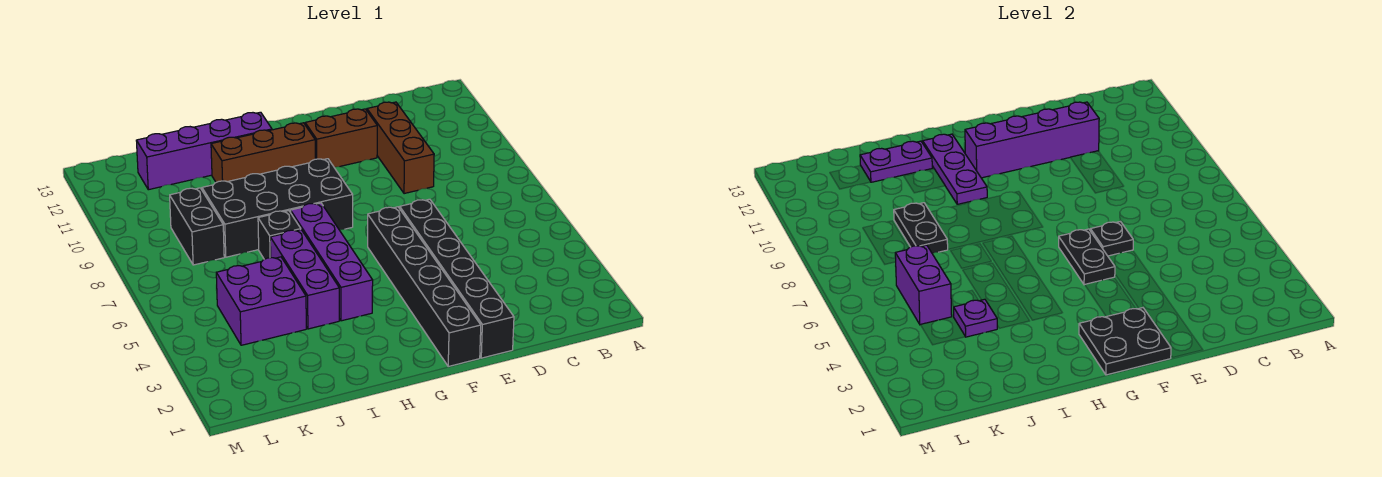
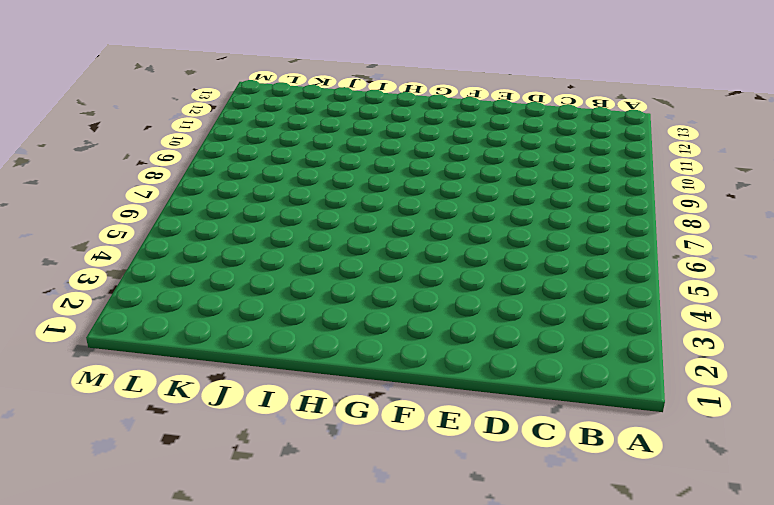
none -> brown 1x3 brick [367,102,434,194]
none -> black 1x6 brick [400,199,514,358]
none -> brown 1x2 brick [305,109,377,167]

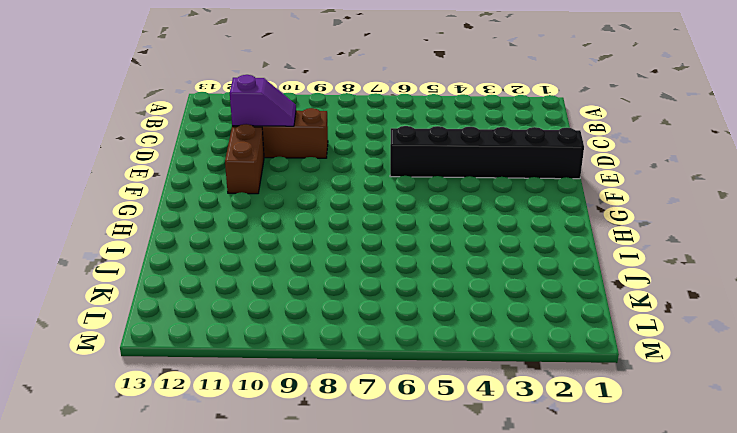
purple 1x2 slope [230,75,296,126] -> purple 1x4 brick [965,102,1099,178]
none -> black 1x6 brick [368,207,481,366]
none -> black 2x4 brick [202,159,353,257]
none -> brown 1x3 brick [211,123,315,182]

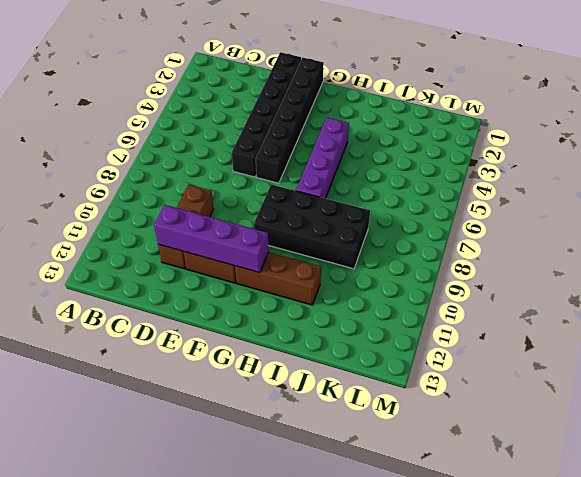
none -> purple 1x4 brick [136,112,272,190]
none -> purple 1x3 brick [270,230,339,329]
none -> black 1x1 brick [258,211,301,259]

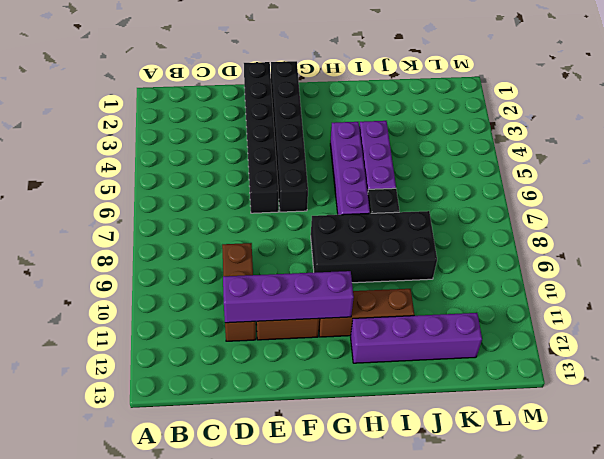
none -> purple 2x2 brick [216,257,306,345]
none -> black 1x2 brick [170,188,224,265]
none -> black 1x1 plate [1090,222,1133,256]

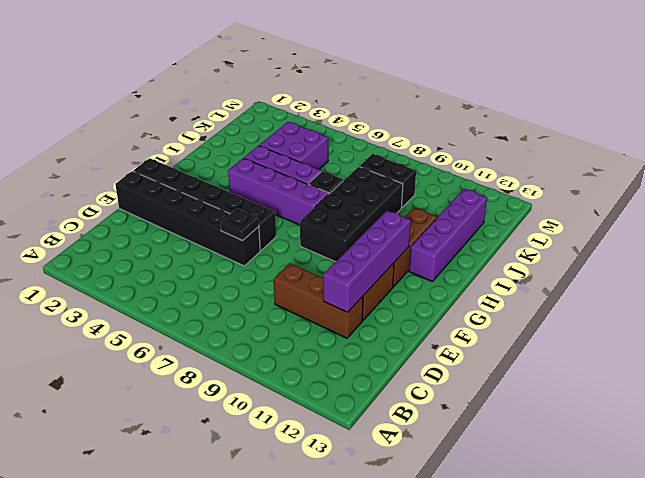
none -> black 2x2 plate [1079,308,1171,375]
none -> black 1x2 plate [1059,229,1115,285]
none -> purple 1x3 plate [923,134,987,204]

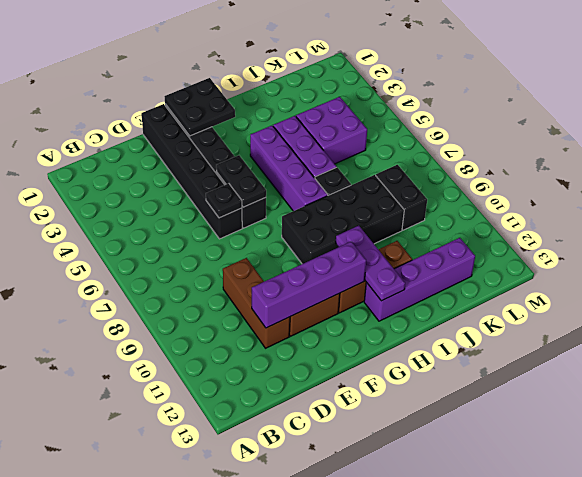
none -> purple 1x2 plate [860,141,932,182]
none -> purple 1x1 plate [954,299,997,337]
none -> black 1x2 plate [894,203,948,254]

